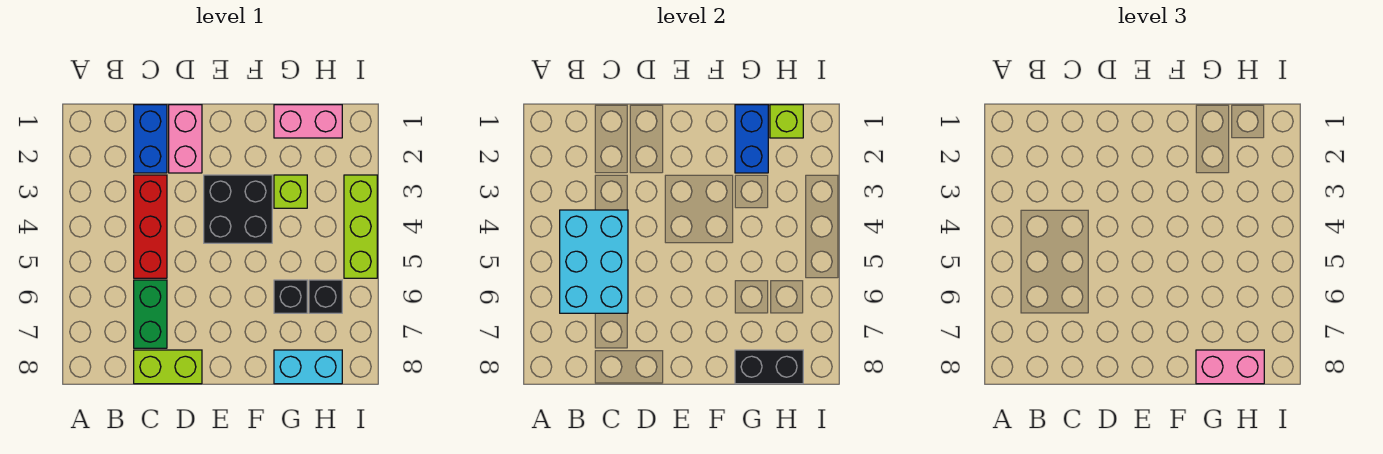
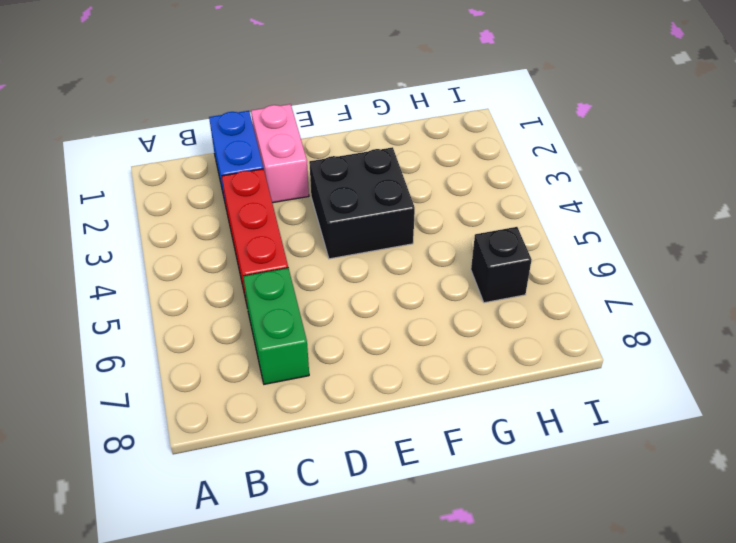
none -> lime 1x2 brick [134,350,202,384]
none -> pink 1x2 brick [274,105,342,138]
none -> lime 1x1 brick [274,175,307,208]

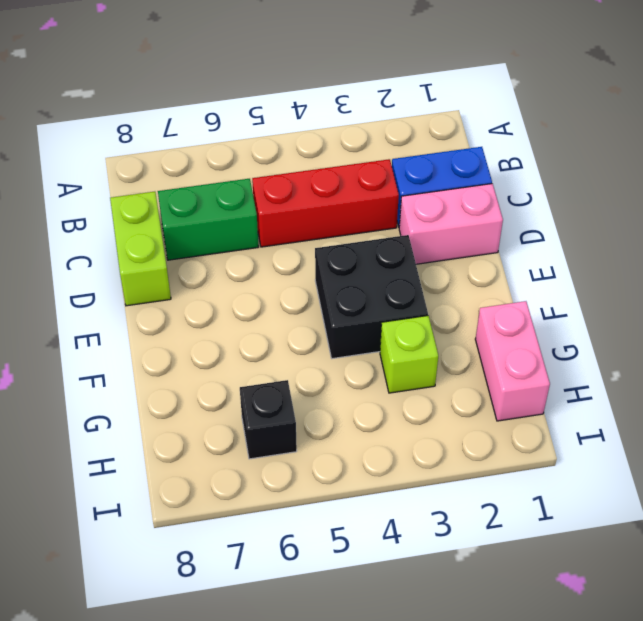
none -> black 1x1 brick [274,280,307,313]
none -> cyan 1x2 brick [274,350,342,384]
none -> lime 1x3 brick [344,175,377,278]

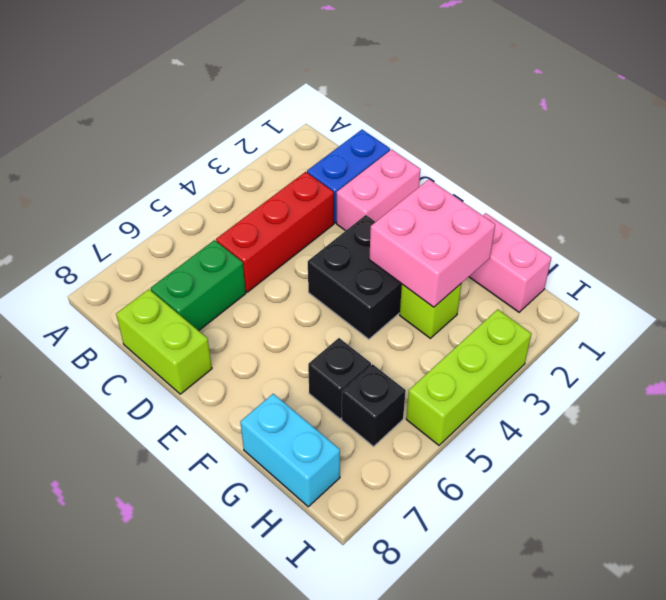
pink 2x2 brick [369,180,495,307] -> blue 1x2 brick [735,105,768,173]
none -> cyan 2x3 brick [560,210,628,313]
none -> black 1x2 brick [735,350,803,384]
none -> lime 1x1 brick [770,105,803,138]

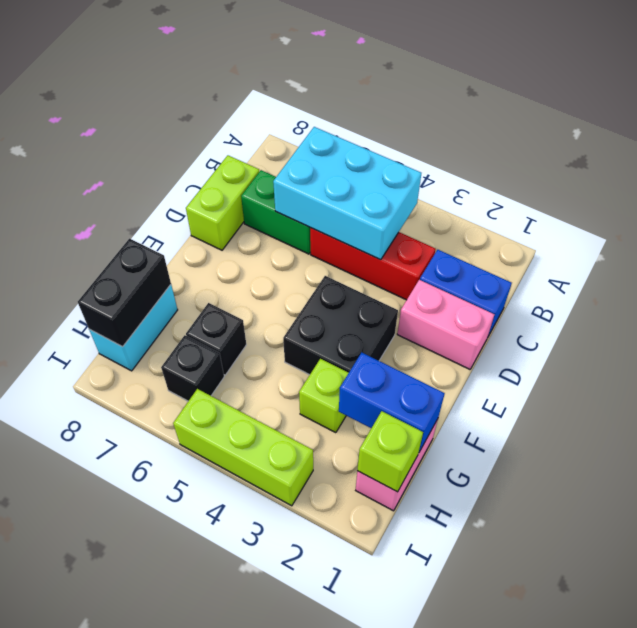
none -> pink 1x2 brick [1196,350,1264,384]

